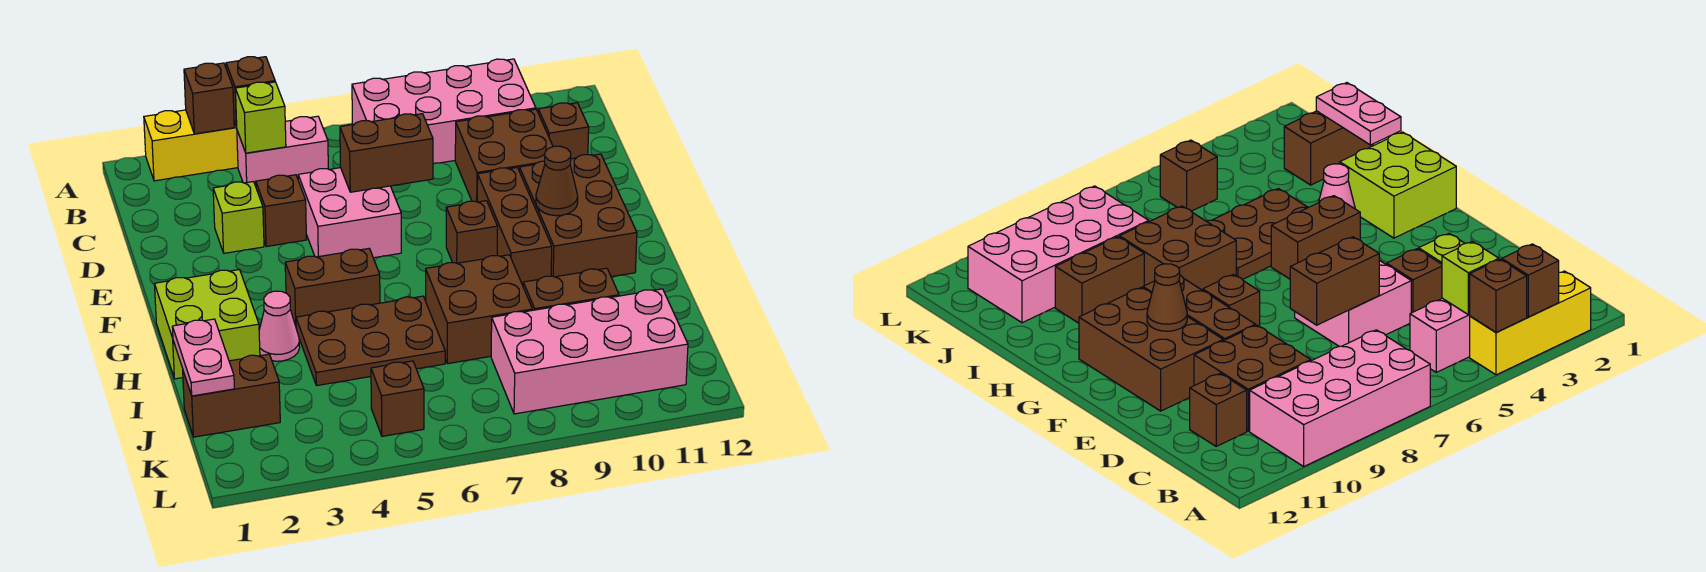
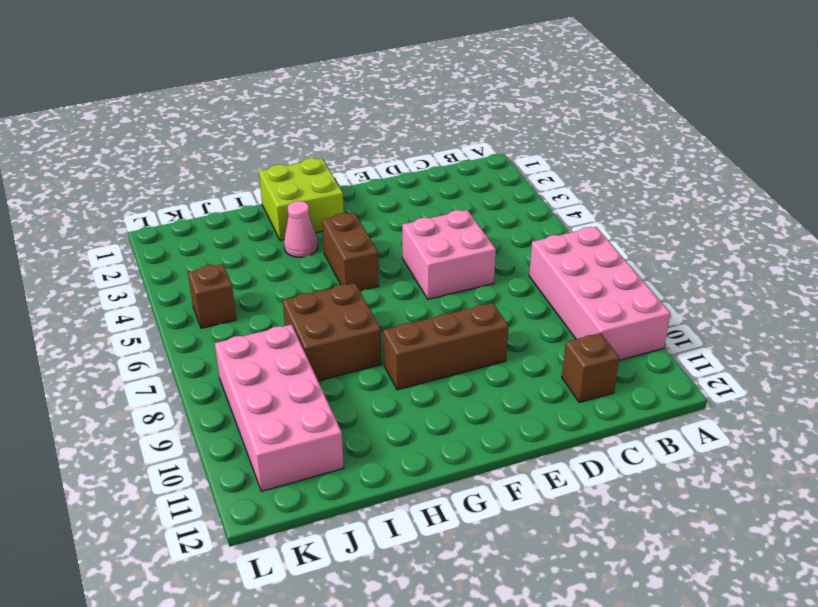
none -> yellow 1x3 brick [144,110,238,181]
none -> pink 1x2 brick [237,116,328,186]
none -> brown 2x2 brick [455,109,553,202]

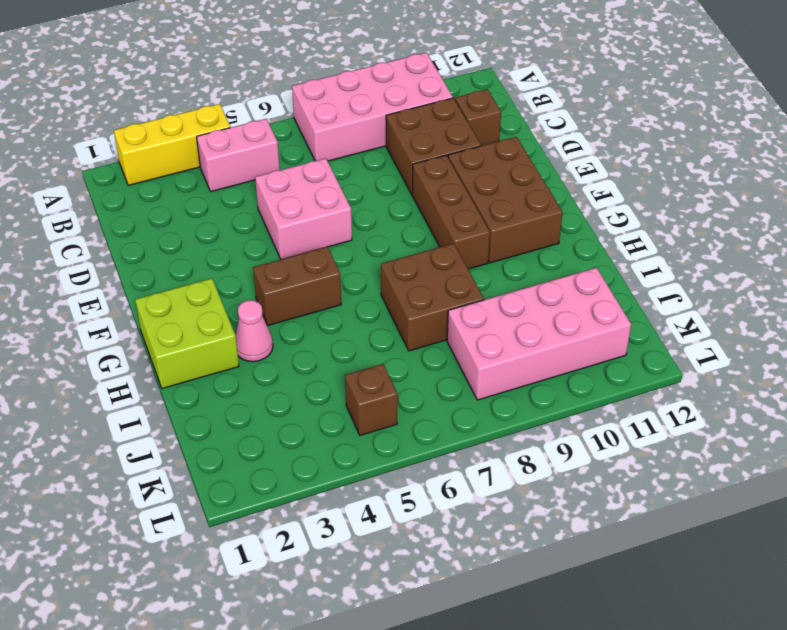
none -> lime 1x1 brick [213,182,264,253]
none -> brown 1x1 brick [256,175,306,247]
none -> brown 1x1 brick [446,201,498,263]

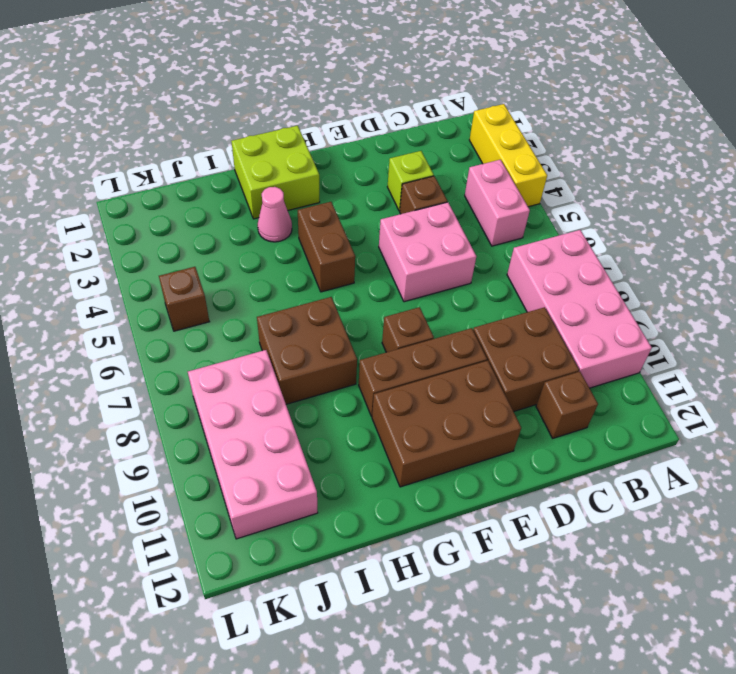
none -> brown 2x3 plate [296,296,445,386]
none -> brown 1x2 brick [523,268,619,310]
none -> brown 1x2 brick [183,354,280,437]

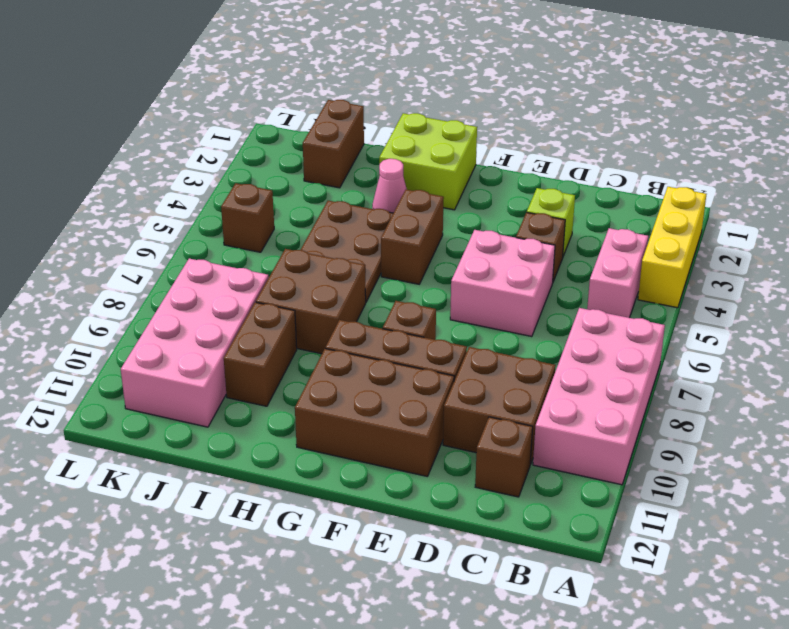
none -> brown 1x1 brick [184,63,234,134]
none -> brown 1x1 brick [226,57,275,127]
none -> lime 1x1 brick [235,82,286,153]

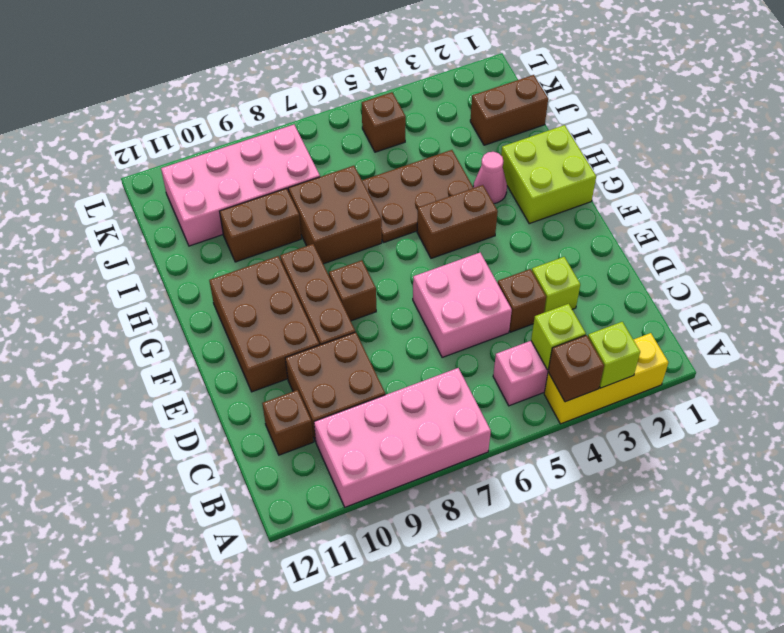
lime 1x1 brick [588,322,640,388] -> brown 1x1 brick [184,63,234,134]
none -> brown 1x2 brick [340,114,433,192]
none -> brown 1x1 cone [536,146,578,216]
none -> pink 1x2 plate [172,319,234,396]

